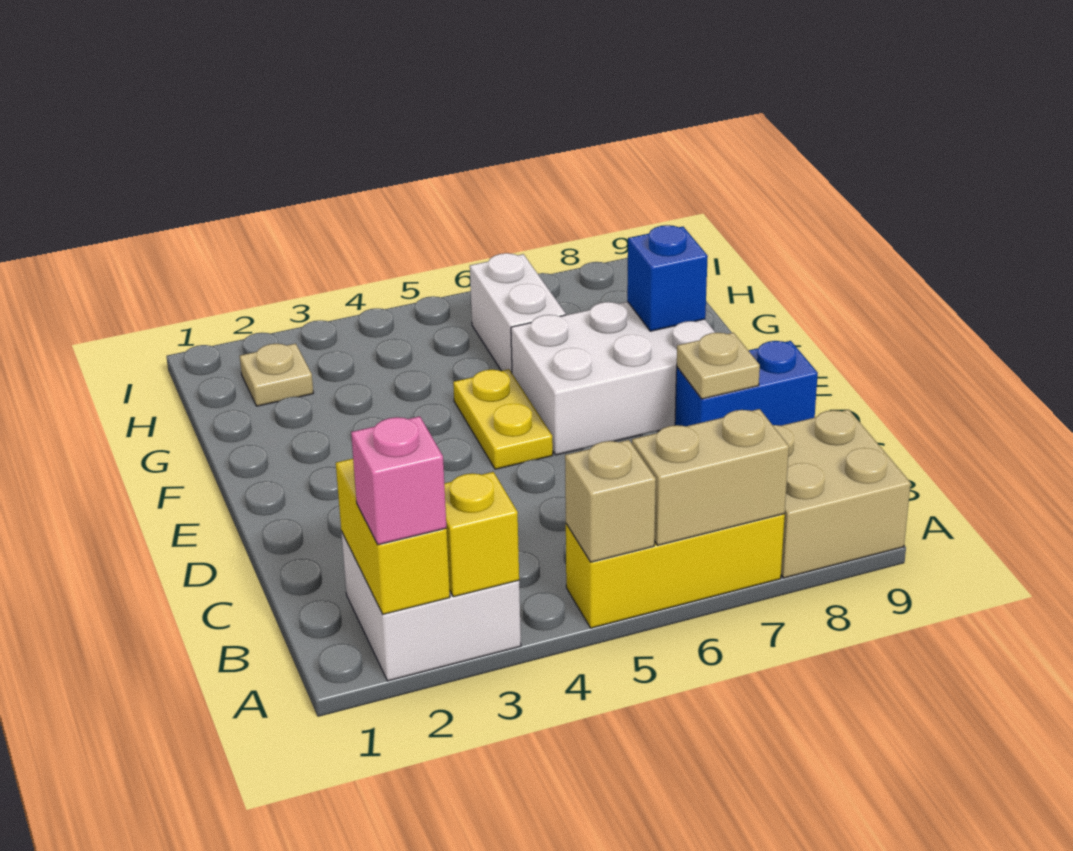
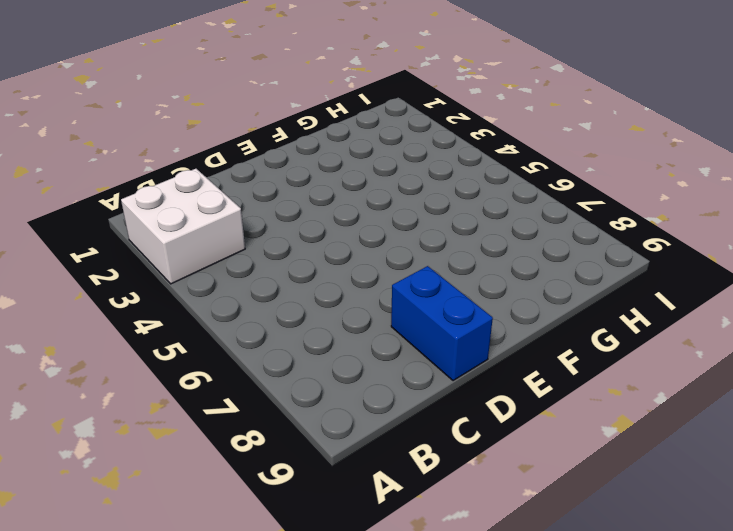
none -> yellow 1x3 brick [566,514,785,628]
none -> tan 2x2 brick [773,409,911,578]
none -> yellow 1x2 plate [453,369,553,469]

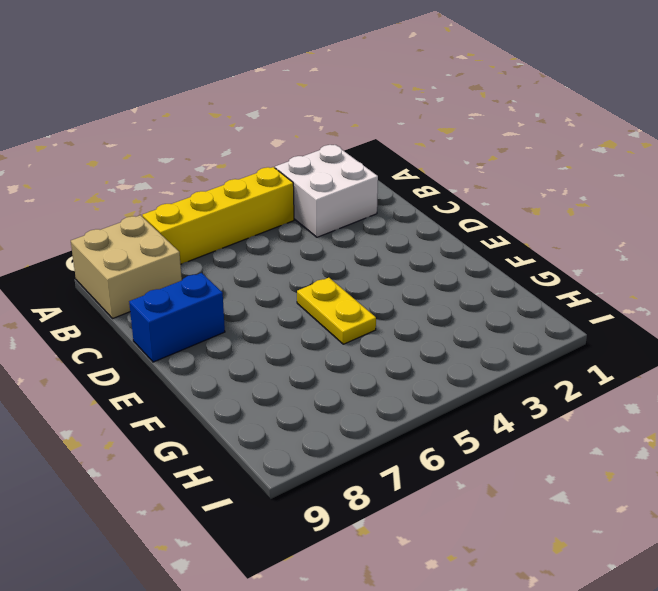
yellow 1x4 brick [142,167,294,264] -> yellow 1x3 brick [566,514,785,628]
none -> white 2x3 brick [511,302,716,455]
none -> white 1x2 brick [470,253,566,373]
none -> tan 1x1 plate [240,344,314,406]

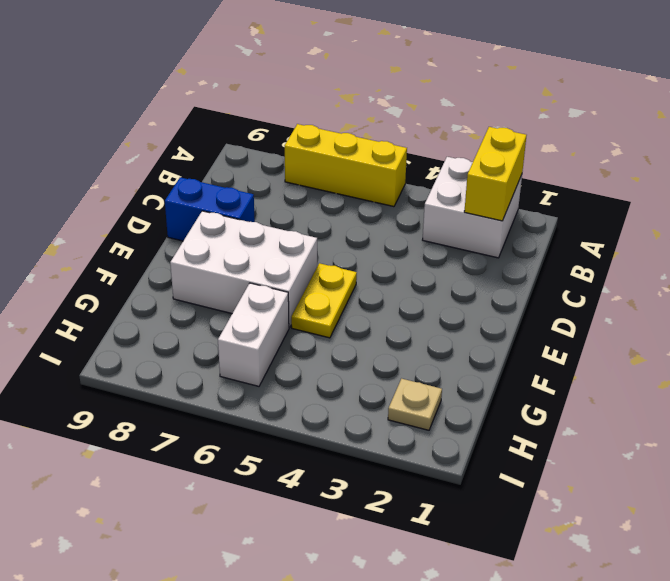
none -> tan 2x2 brick [773,409,911,578]
none -> yellow 1x1 brick [444,472,519,597]
none -> tan 1x1 brick [565,440,656,562]

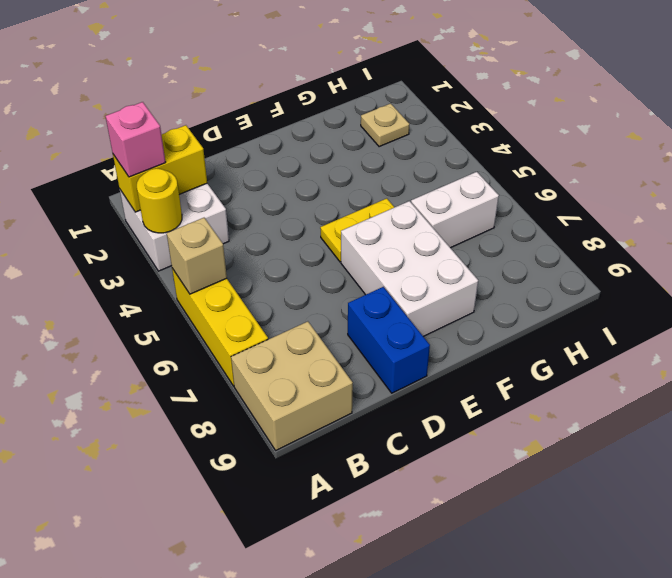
yellow 1x1 round brick [137,168,182,233] -> yellow 1x1 brick [444,472,519,597]
none -> tan 1x2 brick [632,409,789,545]
none -> tan 1x1 plate [677,333,760,399]
none -> blue 1x1 brick [627,225,708,331]

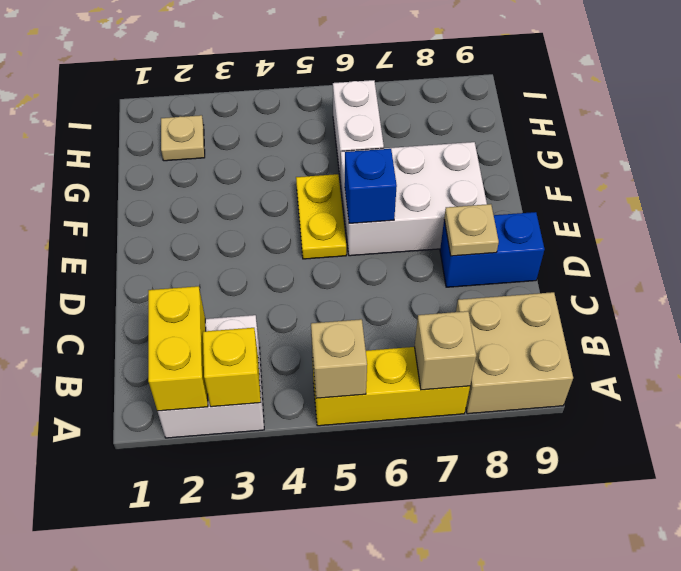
tan 1x1 brick [415,311,476,390] -> tan 1x2 brick [632,409,789,545]
blue 1x1 brick [345,149,397,223] -> blue 1x1 brick moved to [627,225,708,331]
none -> pink 1x1 brick [351,416,447,545]

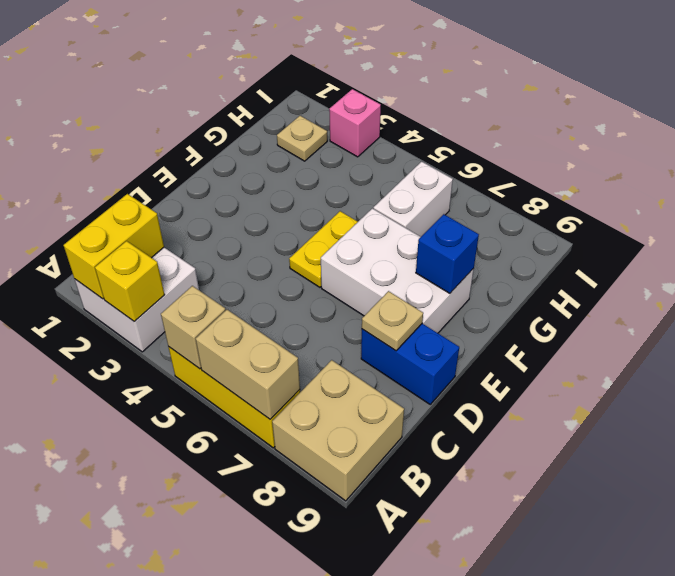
pink 1x1 brick [329,89,381,157] -> pink 1x1 brick moved to [351,416,447,545]

